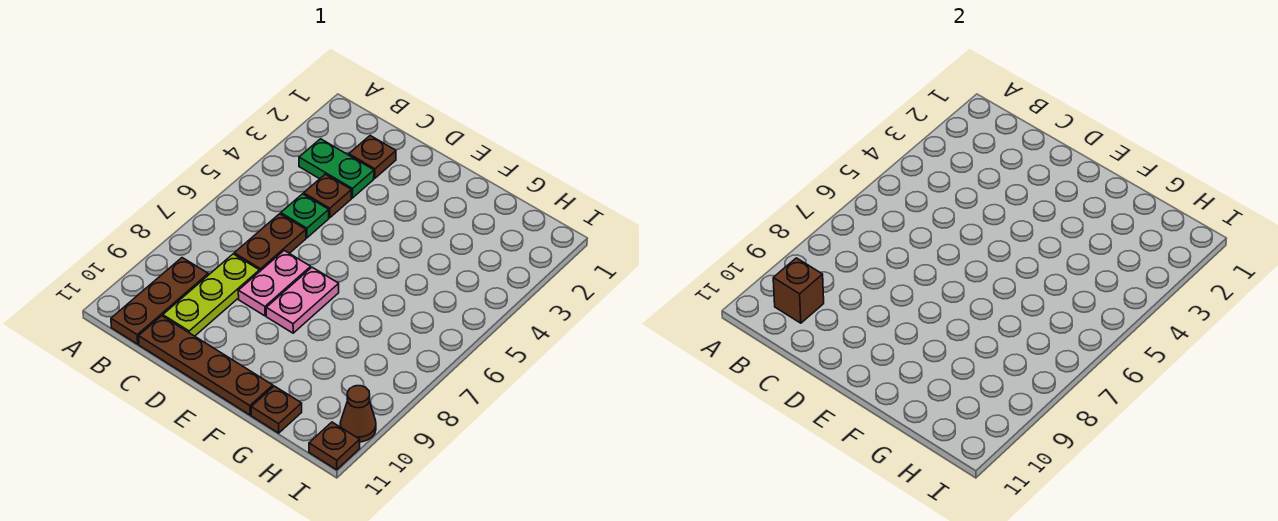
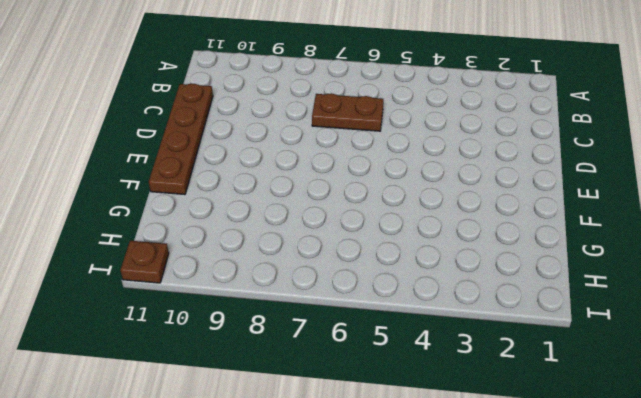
none -> green 1x2 plate [299,139,374,198]
none -> brown 1x3 plate [111,258,208,344]
none -> brown 1x1 plate [349,136,396,178]

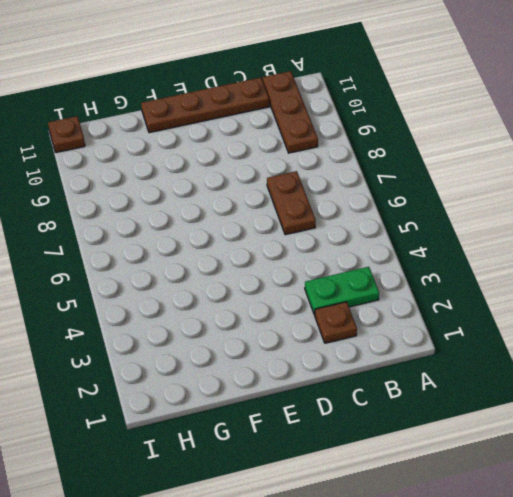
none -> brown 1x1 plate [304,174,351,218]
none -> green 1x1 plate [281,194,329,238]
none -> lime 1x3 plate [163,254,260,336]

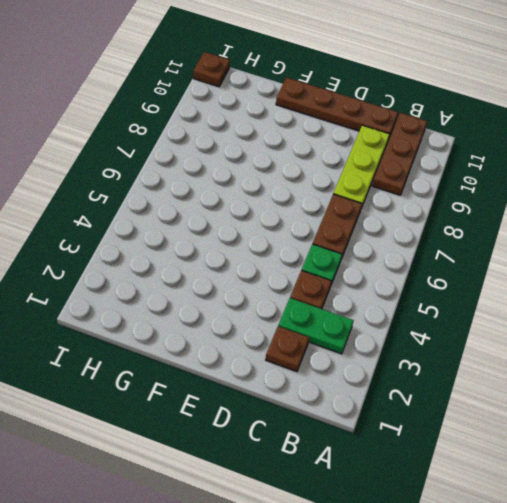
none -> pink 1x2 plate [238,251,311,316]
none -> pink 1x2 plate [266,267,339,333]
none -> brown 1x1 plate [251,386,302,433]

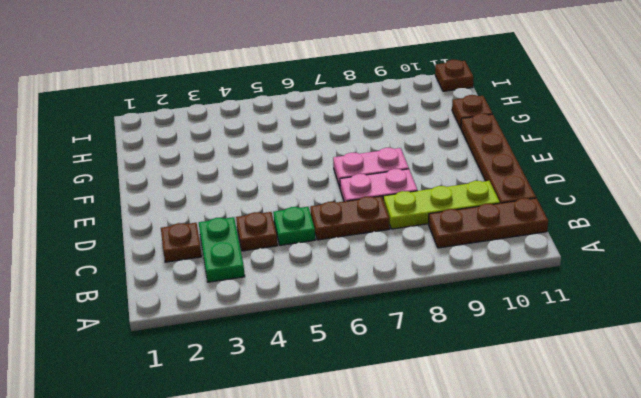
none -> brown 1x1 cone [340,386,376,442]
none -> brown 1x1 brick [773,258,824,323]

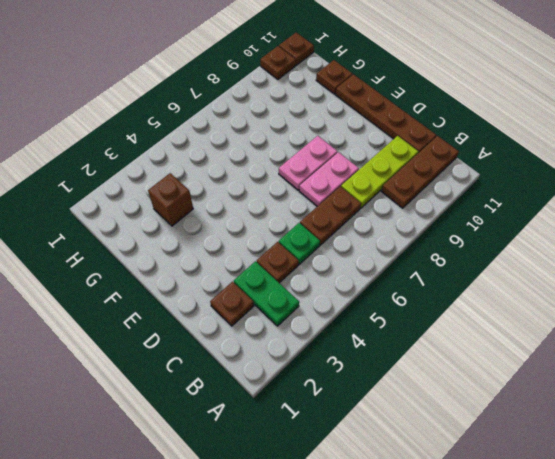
brown 1x1 brick [148,173,193,226] -> brown 1x1 brick moved to [773,258,824,323]
brown 1x1 plate [260,46,296,79] -> brown 1x1 cone [340,386,376,442]

